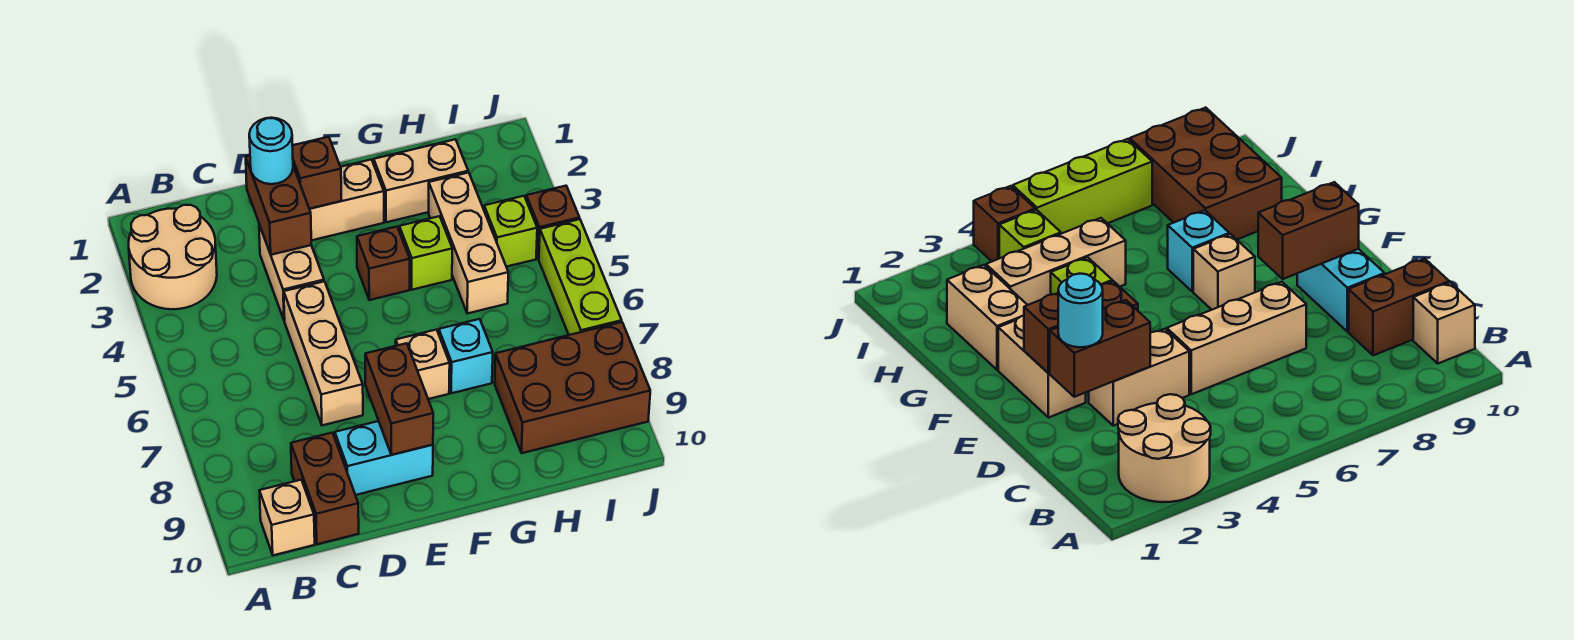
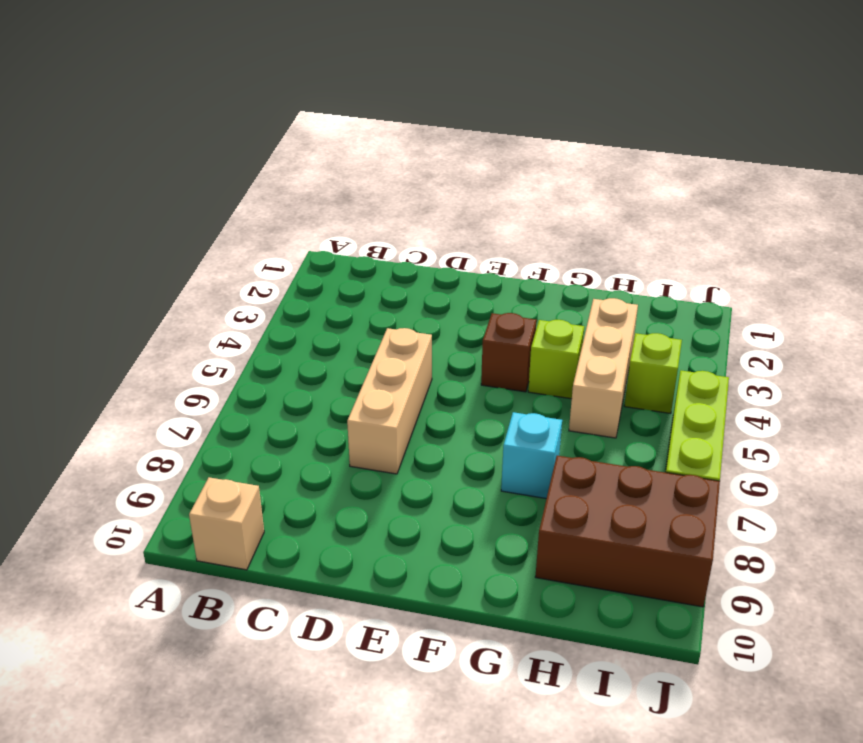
none -> tan 2x2 round brick [129,205,217,309]
none -> brown 1x2 brick [291,433,359,544]
none -> tan 1x2 brick [259,224,324,321]

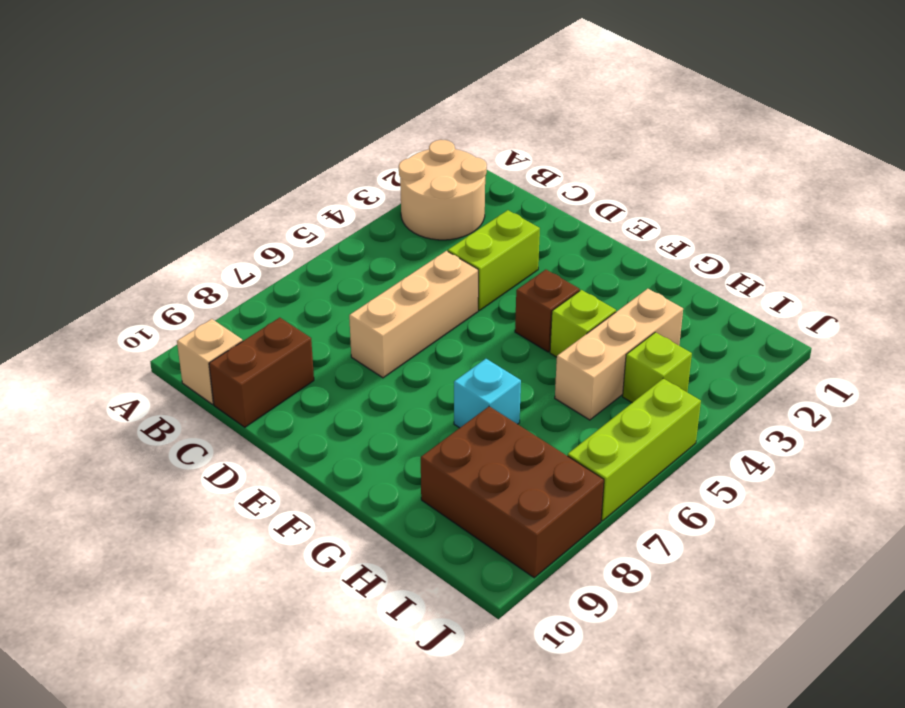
lime 1x2 brick [448,210,540,310] -> tan 1x2 brick [259,224,324,321]
none -> cyan 1x2 brick [335,421,433,495]
none -> tan 1x2 brick [310,160,384,240]
none -> tan 1x1 brick [396,330,450,399]

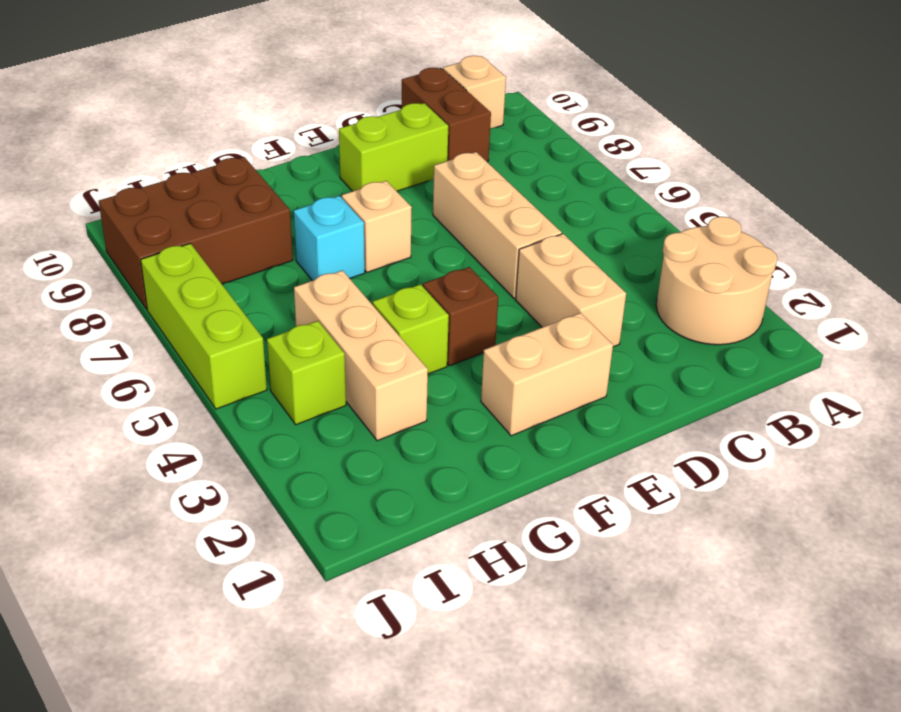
lime 1x2 brick [339,103,448,191] -> cyan 1x2 brick [335,421,433,495]
none -> tan 1x2 brick [374,139,468,222]
none -> brown 1x1 brick [526,186,580,259]
none -> brown 1x2 brick [246,156,311,255]

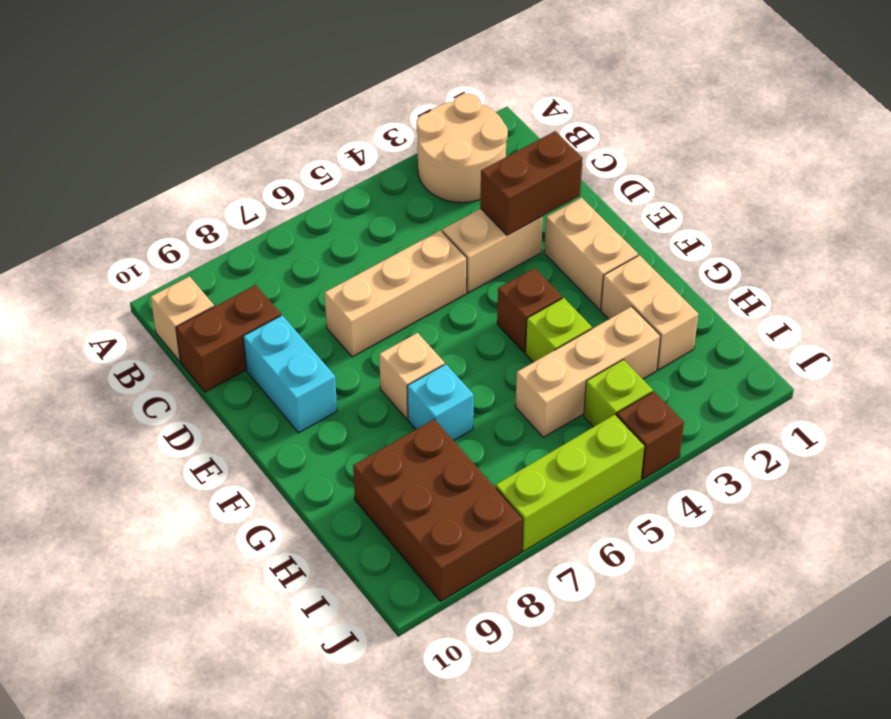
none -> brown 1x1 brick [292,137,341,209]
none -> brown 1x2 brick [365,343,433,455]
none -> cyan 1x1 round brick [249,118,293,184]

